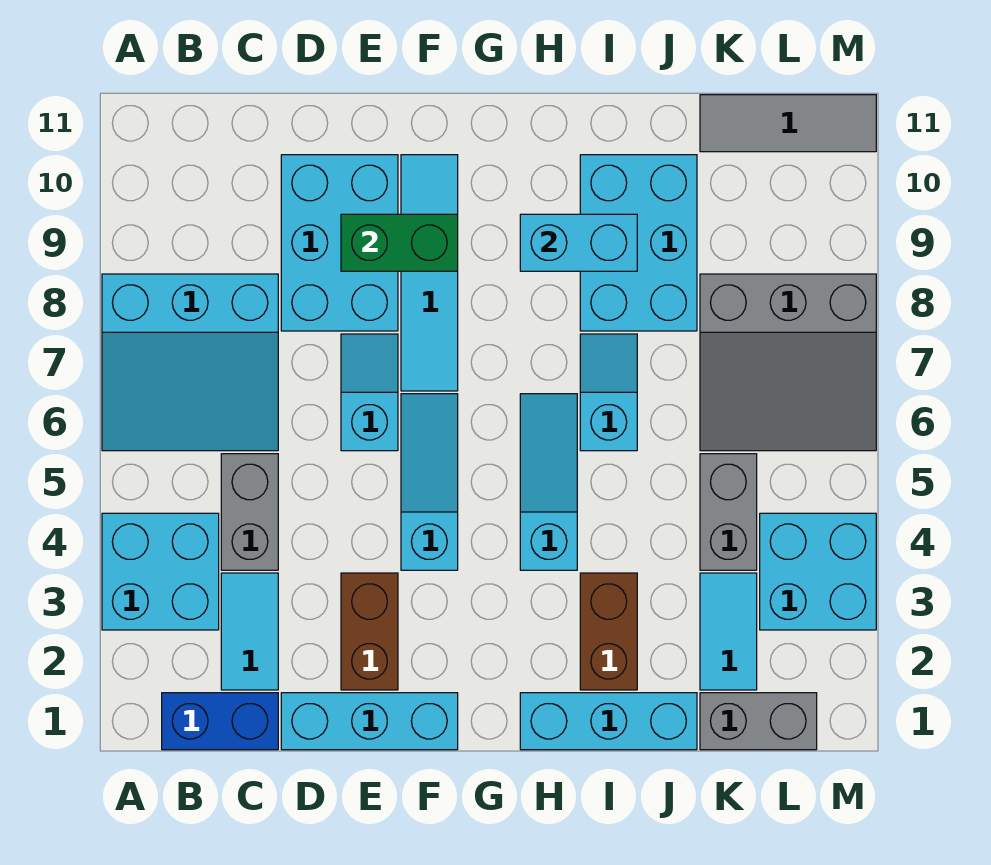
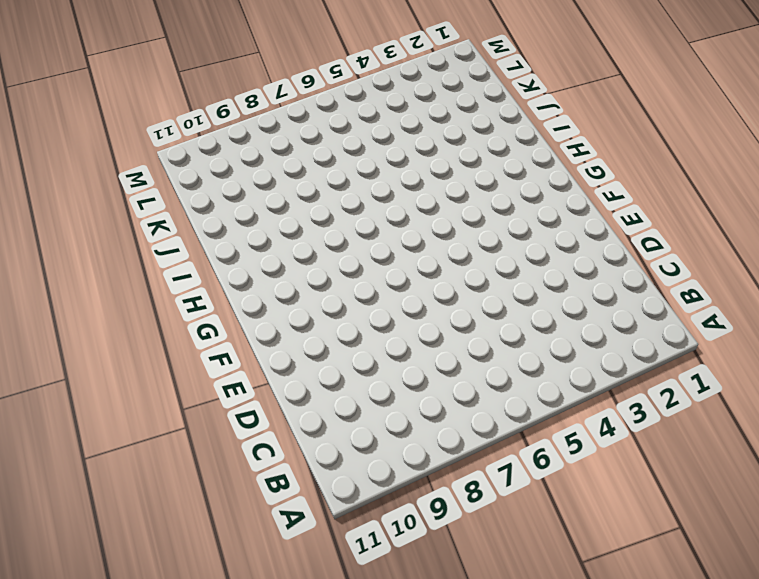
none -> cyan 2x2 brick [102,513,219,630]
none -> cyan 3x3 slope [102,274,278,451]
none -> blue 1x2 brick [162,693,278,750]

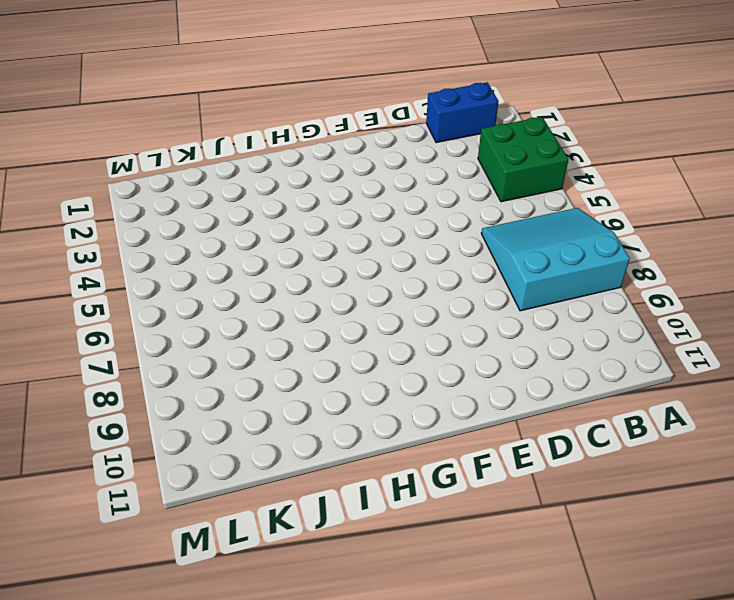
green 2x2 brick [478,117,569,202] -> cyan 2x2 brick [102,513,219,630]
none -> cyan 1x2 tile [221,573,278,690]
none -> grey 1x2 brick [221,454,278,570]
none -> cyan 1x3 brick [281,693,458,750]

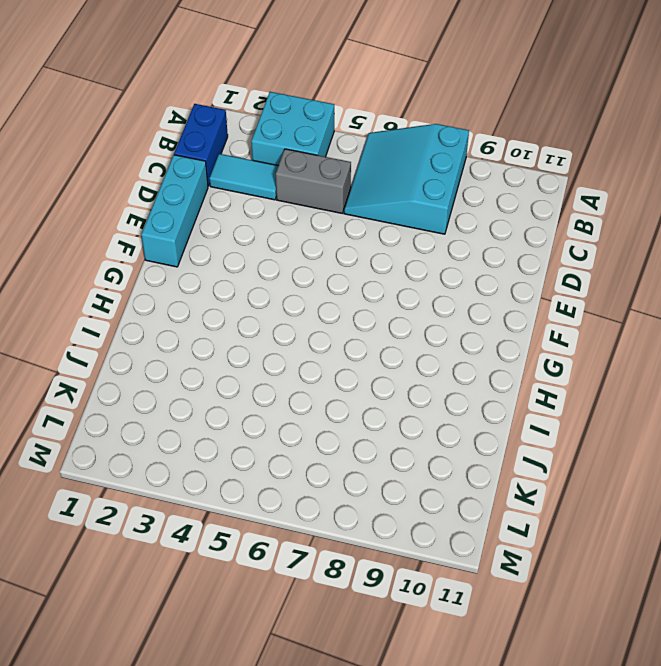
none -> cyan 2x3 brick [281,155,398,331]
none -> brown 1x2 brick [341,573,398,690]
none -> cyan 1x2 slope [341,334,398,451]

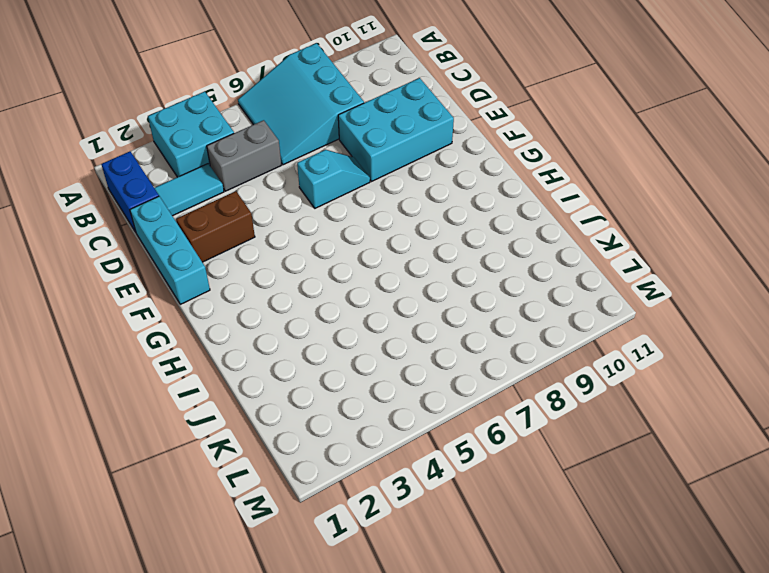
none -> cyan 1x3 slope [401,394,458,570]
none -> cyan 1x4 tile [401,155,458,391]
none -> cyan 1x3 brick [520,693,697,750]

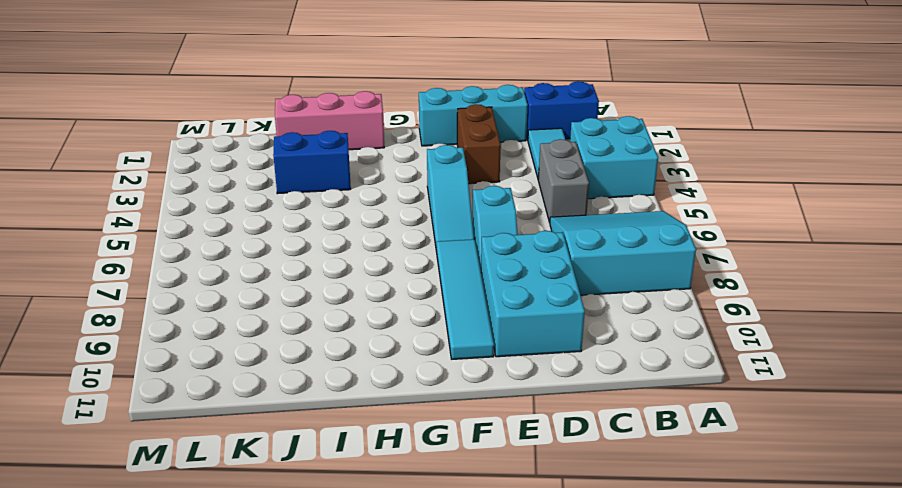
pink 1x3 brick [275,91,384,150] -> cyan 1x3 brick [520,693,697,750]
blue 1x2 brick [273,131,351,194] -> brown 1x2 brick [580,573,637,690]
none -> cyan 1x3 slope [520,394,577,570]
none -> cyan 1x2 slope [580,334,637,451]
none -> cyan 2x3 brick [580,155,697,331]

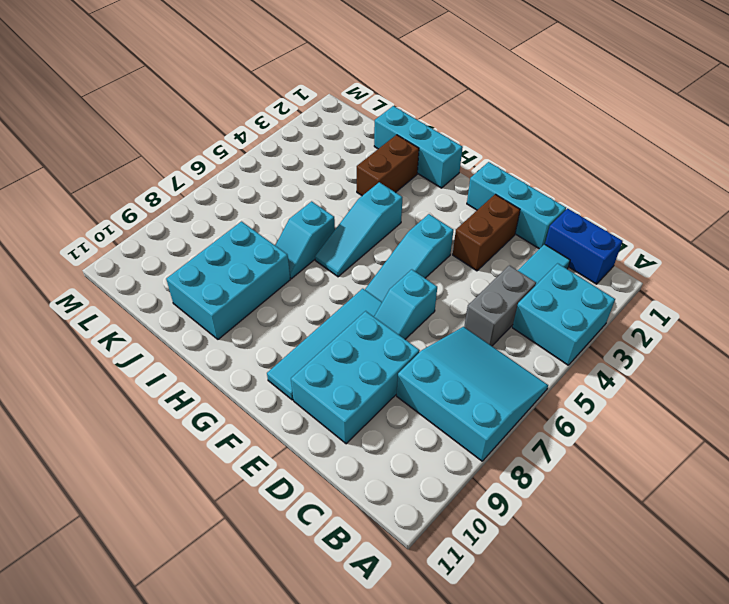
none -> grey 1x2 brick [700,693,817,750]
none -> cyan 1x2 tile [700,573,757,690]
none -> grey 1x2 brick [700,454,757,570]

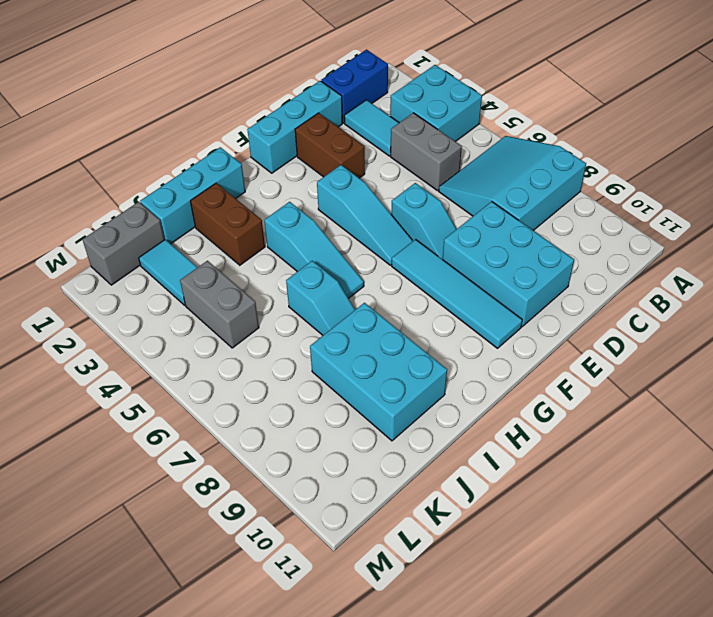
none -> grey 3x3 slope [700,274,876,451]
none -> grey 1x3 tile [700,95,876,152]
none -> cyan 2x2 brick [760,513,876,630]

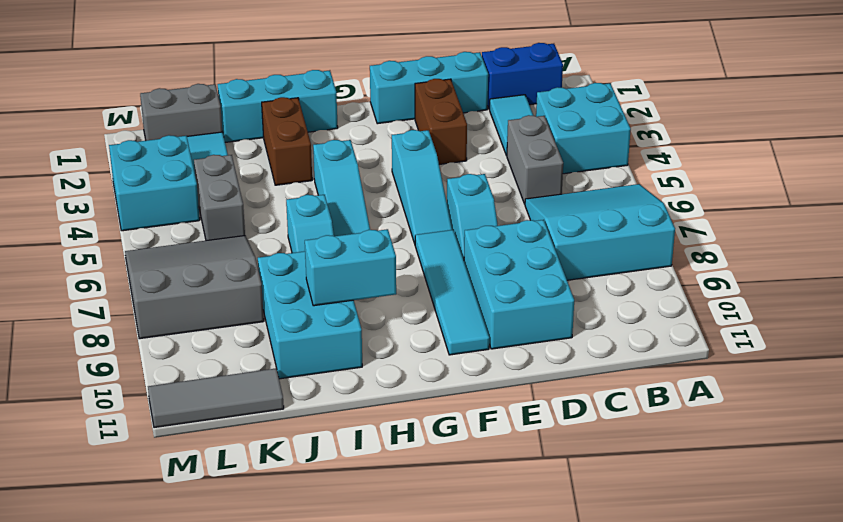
none -> green 1x2 brick [341,214,458,271]

